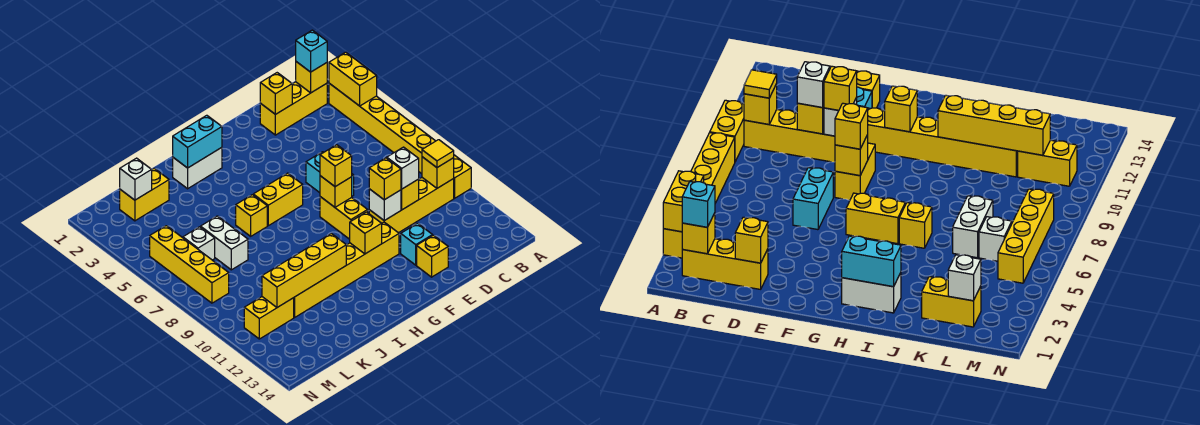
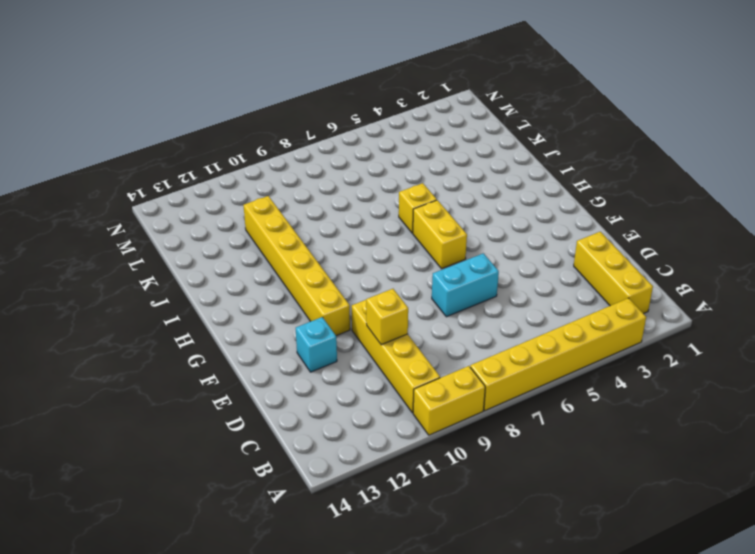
none -> yellow 1x1 brick [417,235,448,277]
none -> yellow 1x2 brick [320,197,368,239]
none -> white 1x2 brick [173,147,222,189]
none -> yellow 1x2 brick [120,168,169,221]

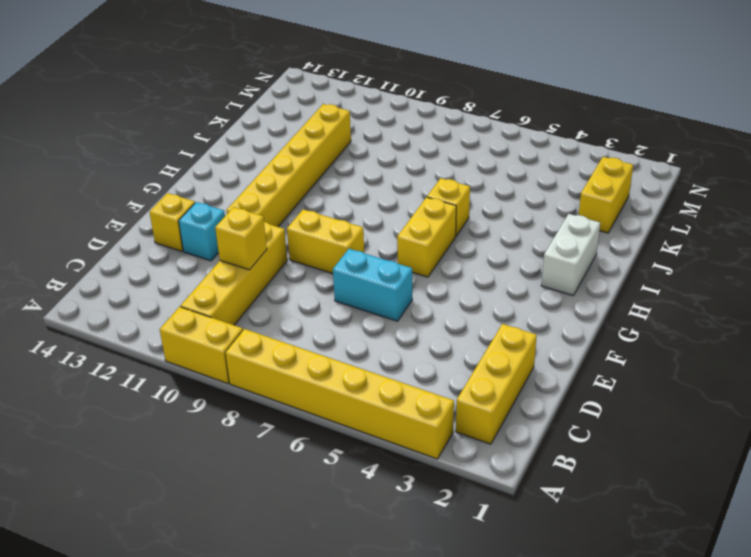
none -> white 1x2 brick [201,216,248,270]
none -> white 1x1 brick [183,227,215,260]
none -> yellow 1x2 brick [244,297,294,339]
none -> yellow 1x4 brick [150,226,229,303]

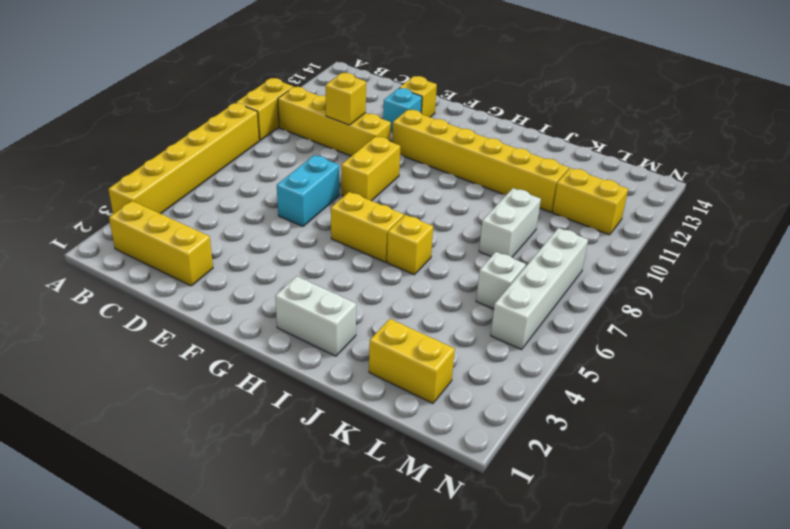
white 1x2 brick [479,188,541,257] -> white 1x2 brick moved to [201,216,248,270]
white 1x4 brick [491,228,588,350] -> yellow 1x4 brick [150,226,229,303]
none -> yellow 1x2 brick [329,52,377,106]
none -> yellow 1x1 brick [296,62,327,93]
none -> yellow 1x1 brick [422,157,454,188]
none -> yellow 1x1 brick [260,73,292,114]

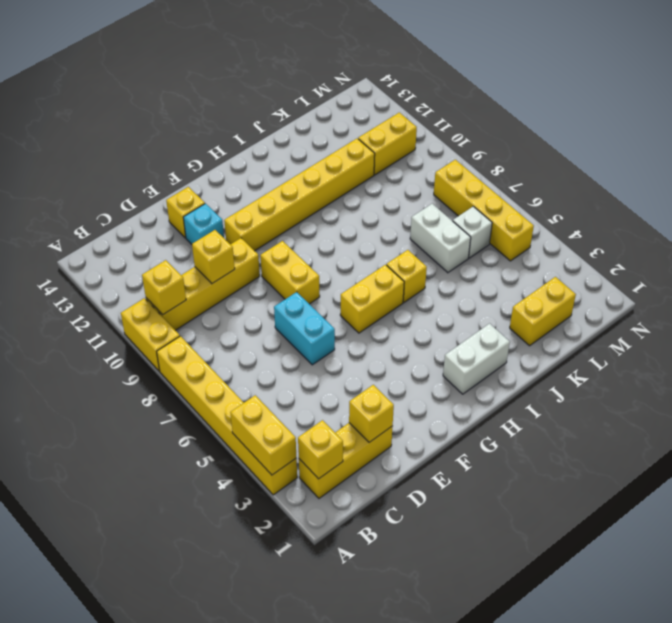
none -> white 1x1 brick [369,189,401,221]
none -> yellow 1x1 brick [320,176,352,207]
none -> yellow 1x1 brick [350,212,382,254]
none -> cyan 1x2 brick [173,115,222,168]

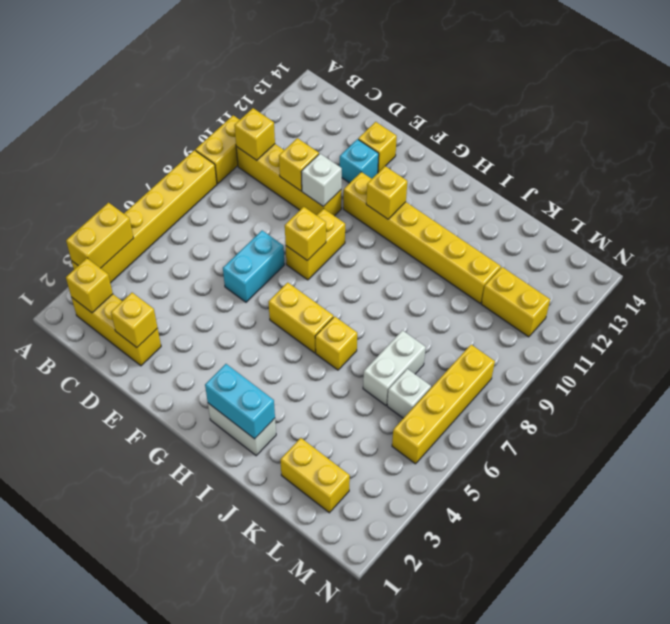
none -> yellow 1x4 brick [262,233,346,307]
none -> white 1x1 brick [120,158,152,200]
none -> cyan 1x1 brick [296,30,327,72]
none -> yellow 1x1 tile [422,140,454,167]

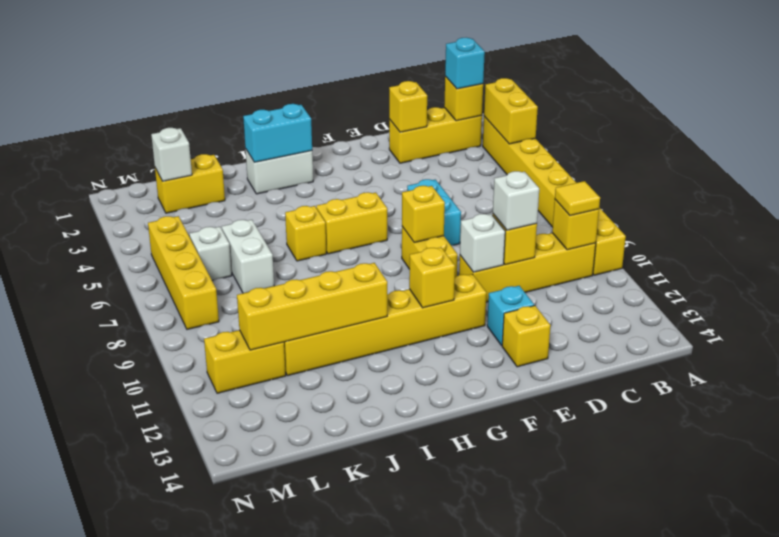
none -> yellow 1x1 brick [369,158,401,200]
none -> yellow 1x1 brick [320,145,352,187]

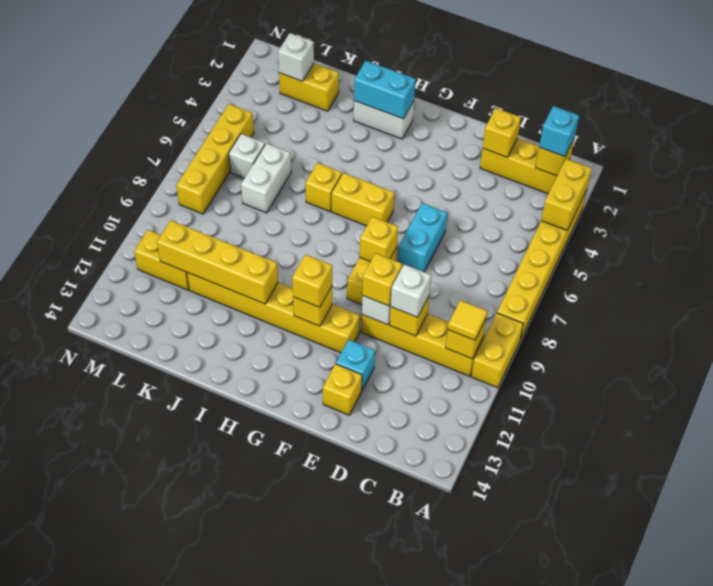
yellow 1x1 brick [292,255,332,307] -> yellow 1x1 brick moved to [320,145,352,187]

